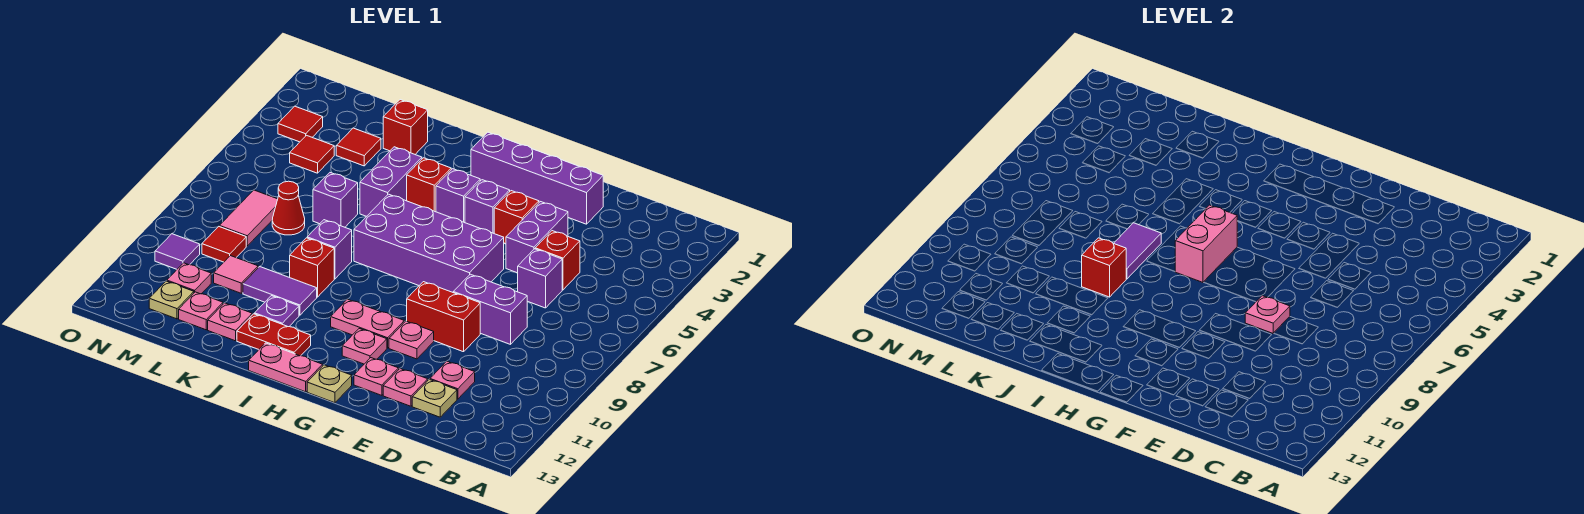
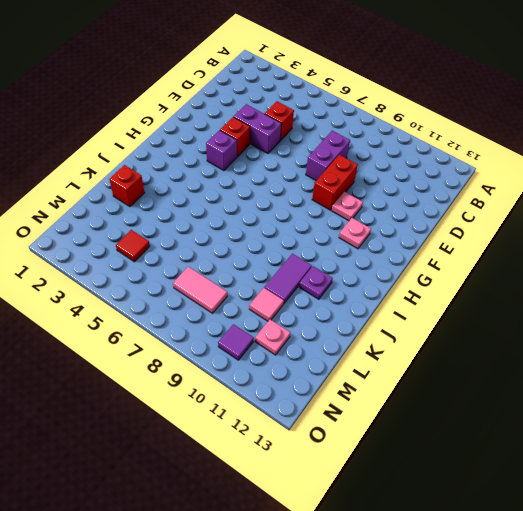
none -> purple 1x1 brick [518,249,562,308]
none -> pink 1x1 plate [430,361,475,399]
none -> tan 1x1 plate [412,379,457,417]
none -> purple 1x4 brick [471,132,603,224]

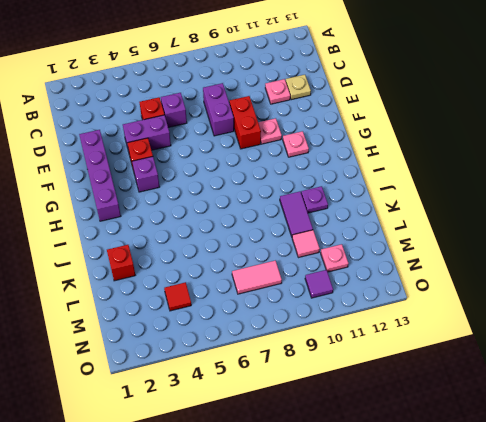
none -> pink 1x1 plate [383,369,428,406]
none -> purple 2x4 brick [354,194,504,292]
none -> pink 1x1 plate [354,358,399,395]
none -> pink 1x2 plate [331,299,404,348]

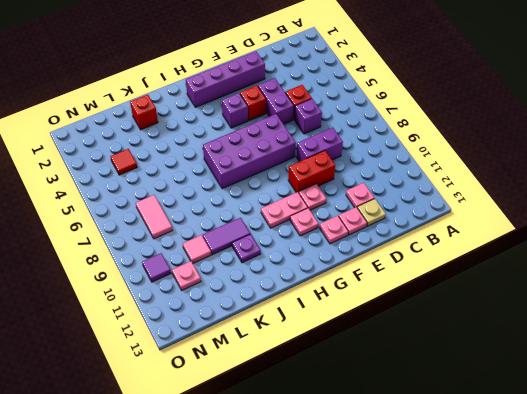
none -> tan 1x1 plate [307,365,352,403]
none -> purple 1x1 brick [436,169,480,223]
none -> pink 1x2 plate [249,343,323,392]
none -> red 1x1 brick [407,158,451,212]

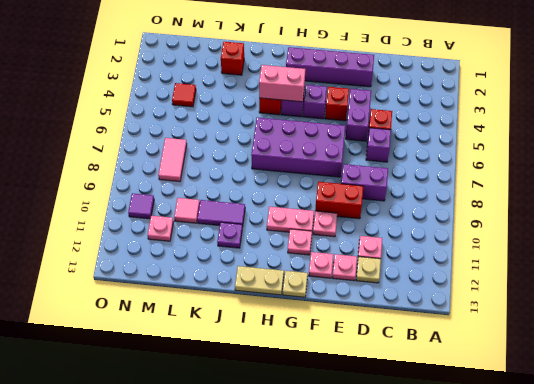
pink 1x2 brick [259,65,305,102] -> pink 1x2 brick turned to [1175,205,1237,282]
tan 1x2 plate [235,266,284,295] -> pink 1x2 plate [249,343,323,392]
none -> red 1x2 plate [237,314,311,356]
none -> purple 1x2 brick [360,147,422,216]
none -> purple 1x1 brick [307,220,352,279]
none -> red 1x1 brick [290,238,334,297]

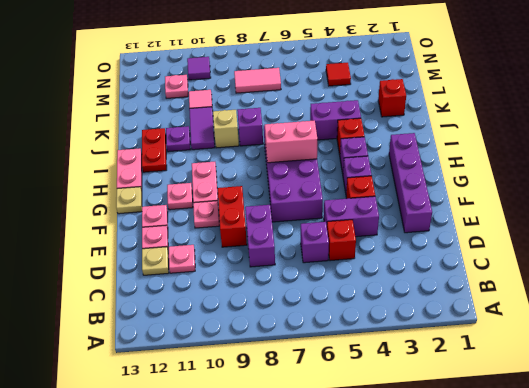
tan 1x1 brick [213,110,239,148] -> red 1x1 brick [290,238,334,297]
none -> purple 1x1 brick [313,173,358,227]
none -> pink 1x1 plate [208,303,252,341]
none -> red 1x1 tile [336,128,381,166]
none -> red 1x1 cone [272,181,305,235]

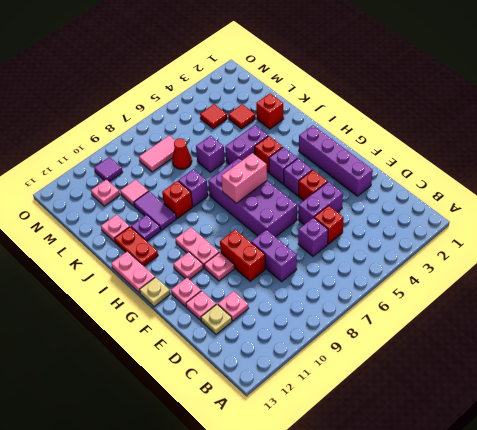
none -> pink 1x1 plate [179,292,223,330]
none -> red 1x1 tile [202,227,246,262]
none -> tan 1x1 plate [149,281,194,319]
none -> red 1x1 tile [278,106,323,142]

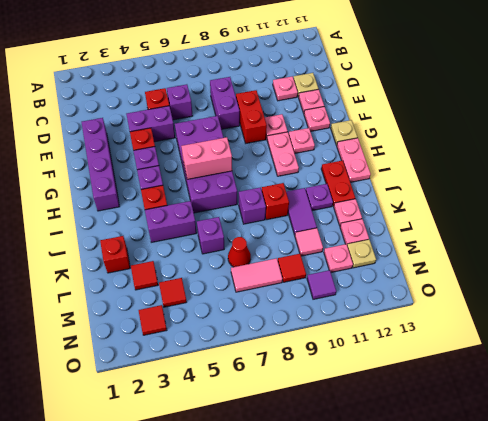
none -> pink 1x1 plate [1245,296,1290,333]
none -> purple 1x2 tile [1114,223,1161,279]
none -> red 1x1 brick [1082,238,1126,297]

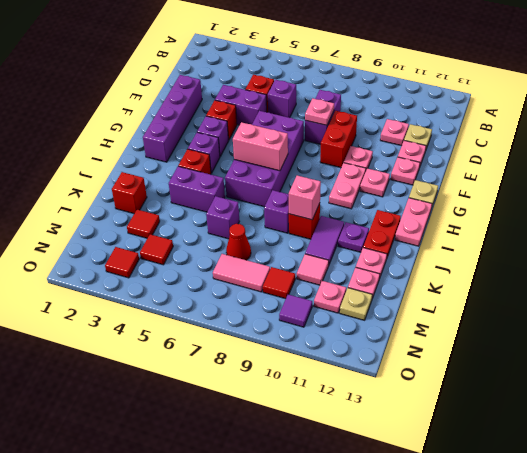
pink 1x1 brick [289,176,321,220] -> red 1x1 brick [1082,238,1126,297]
none -> purple 1x2 tile [1114,223,1161,279]

